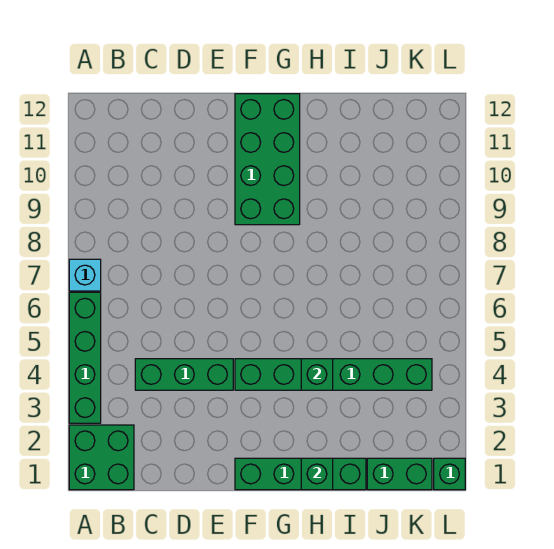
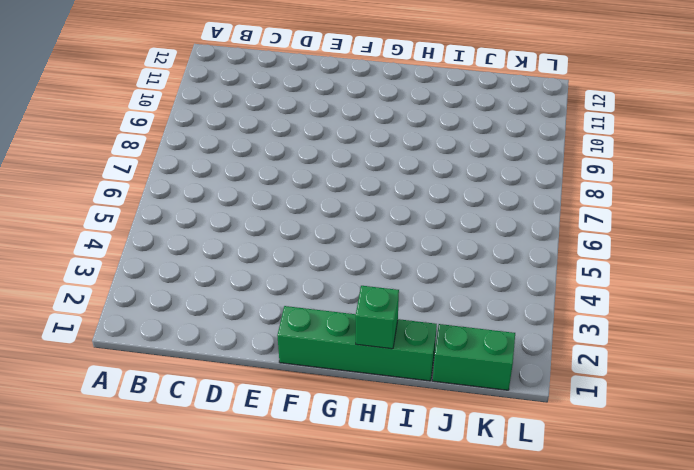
none -> green 2x2 brick [69,425,134,490]
none -> green 1x4 brick [69,292,101,423]

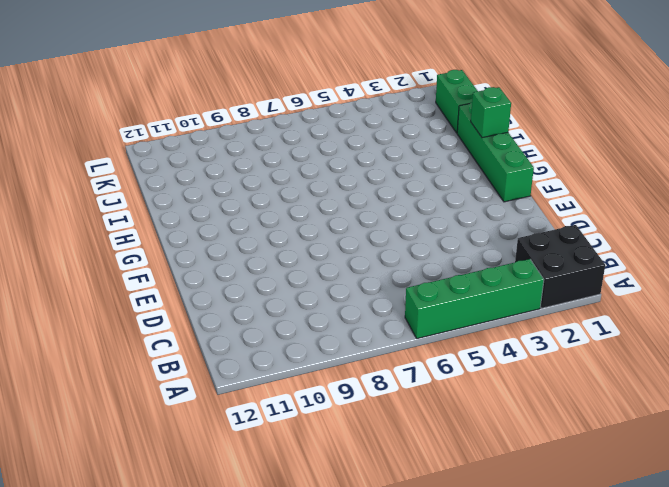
black 2x2 brick [515,225,605,308] -> green 2x2 brick [69,425,134,490]
none -> cyan 1x1 brick [69,259,101,291]
none -> green 1x3 brick [135,359,233,390]

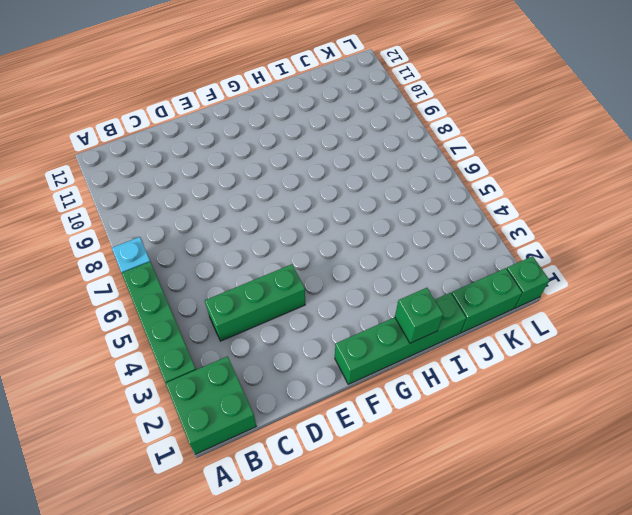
none -> green 1x6 brick [235,359,432,390]
none -> green 2x4 brick [235,94,300,225]

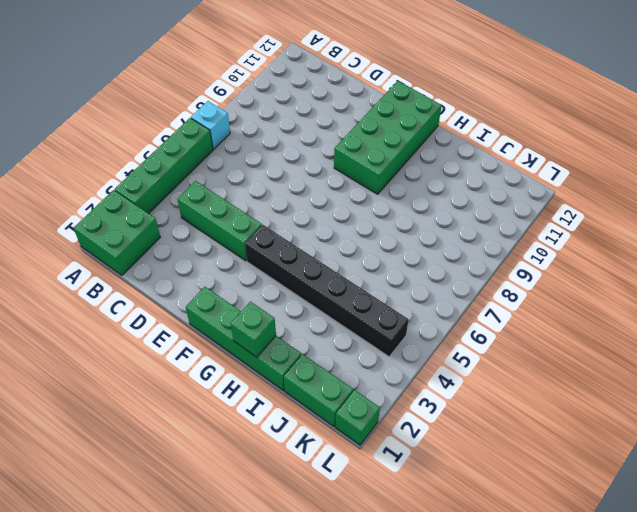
black 1x6 brick [245,225,409,357] -> green 1x6 brick [235,359,432,390]
none -> green 1x1 brick [301,359,333,390]

